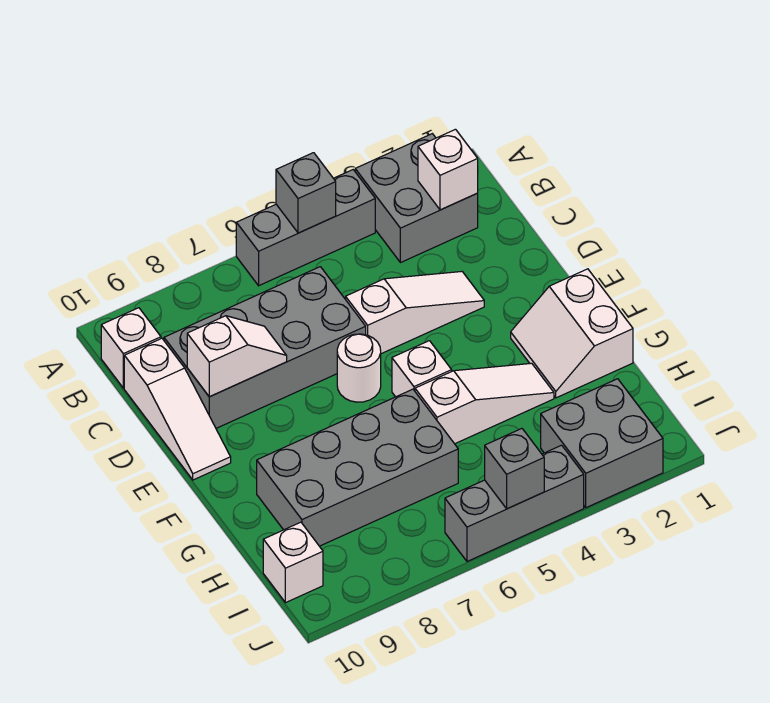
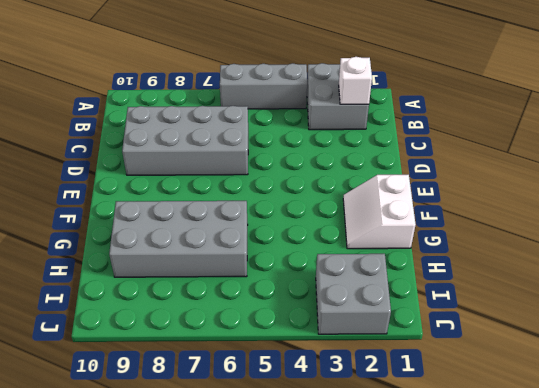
none -> white 1x1 brick [101,308,161,388]
none -> white 1x3 slope [124,338,231,480]
none -> white 1x3 slope [346,272,484,354]

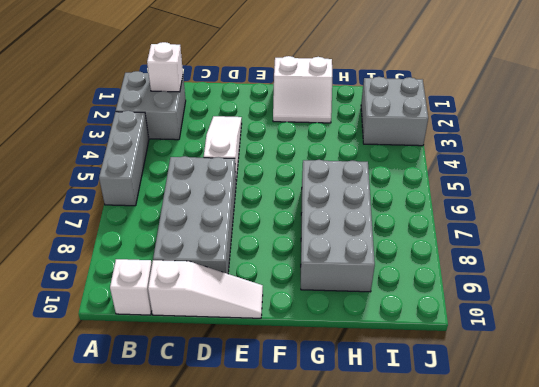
none -> white 1x1 round brick [337,334,381,402]
none -> white 1x1 brick [392,341,452,397]
none -> white 1x3 slope [415,363,554,444]

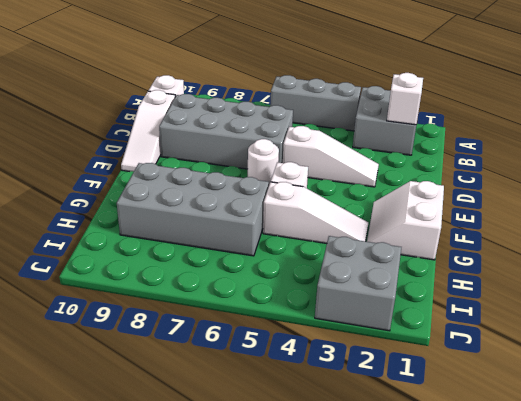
none -> white 1x1 brick [263,522,323,603]
none -> grey 1x3 brick [445,445,584,561]
none -> grey 1x1 brick [276,153,336,233]

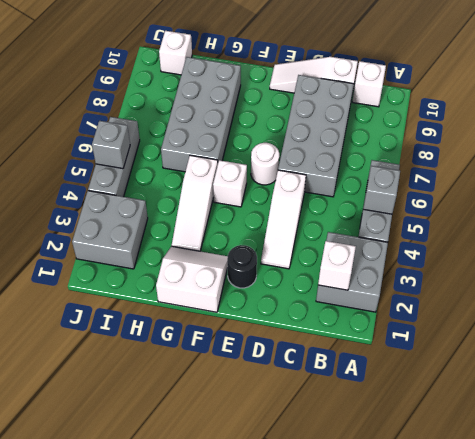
black 1x1 round brick [227,245,257,288] -> none
none -> white 1x2 slope [187,316,287,397]

